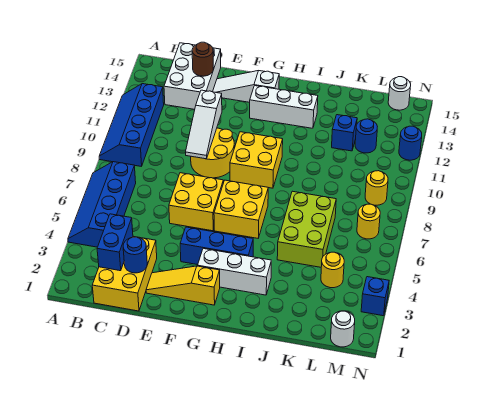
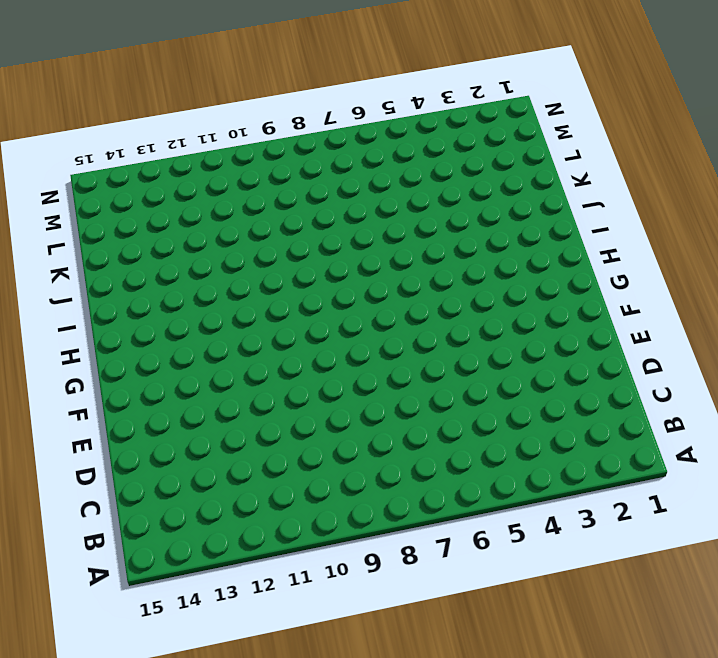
none -> blue 2x4 slope [68,162,136,247]
none -> blue 2x4 slope [99,84,164,166]
none -> yellow 2x3 brick [92,236,157,311]

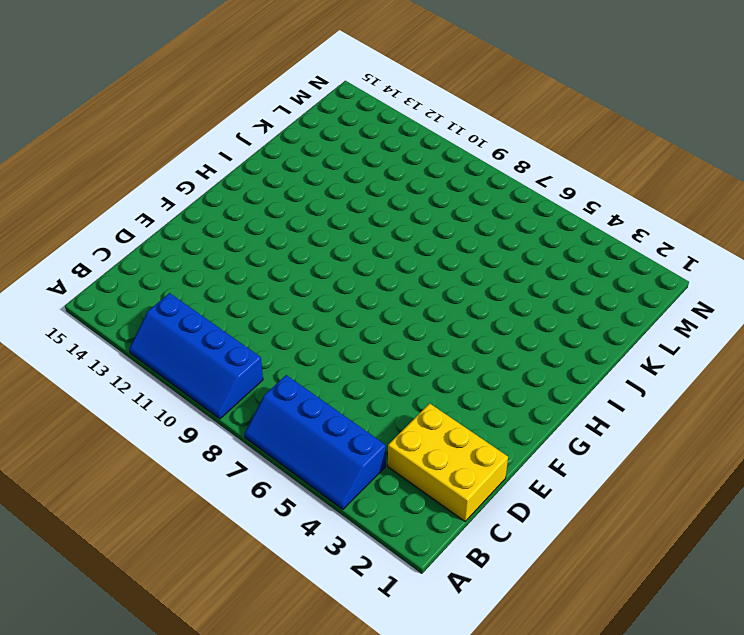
none -> white 2x3 brick [164,43,221,109]
none -> yellow 1x3 slope [146,266,220,305]
none -> yellow 2x2 brick [169,173,223,231]

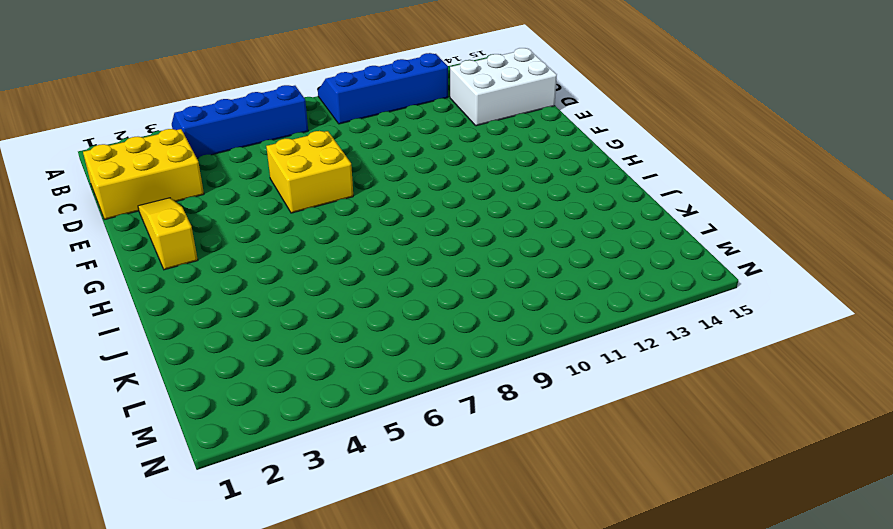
none -> yellow 2x2 round brick [191,128,234,178]
none -> white 1x3 slope [213,71,279,102]
none -> blue 1x3 brick [180,227,253,265]

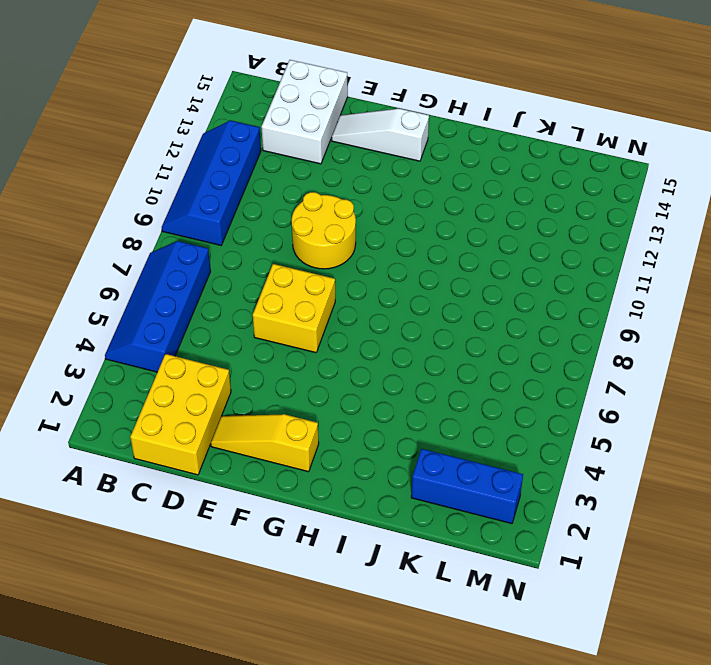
blue 1x3 brick [411,449,523,524] -> blue 1x3 brick moved to [180,227,253,265]
none -> white 1x3 brick [198,248,271,295]
none -> yellow 2x2 brick [214,180,268,238]
none -> yellow 2x2 brick [230,132,283,188]

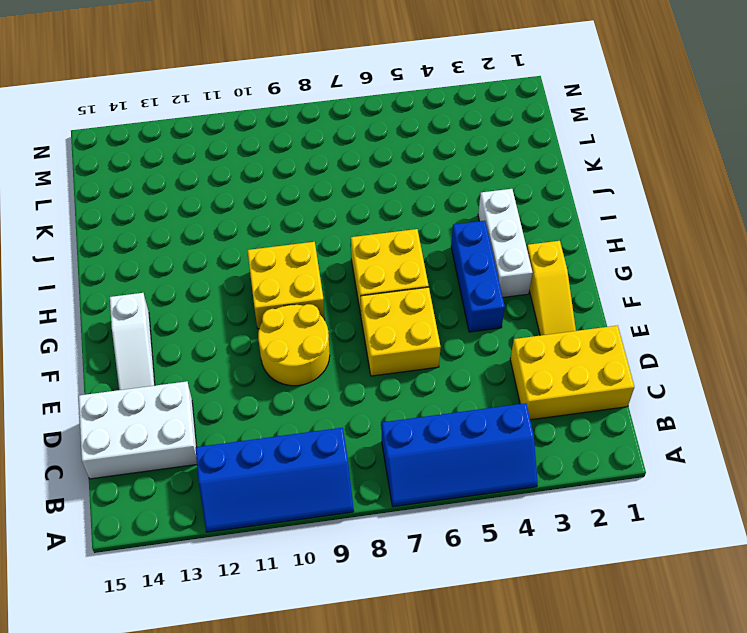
none -> white 1x3 brick [250,86,318,128]
none -> lime 2x3 brick [277,191,336,267]
none -> blue 1x1 brick [332,115,357,151]

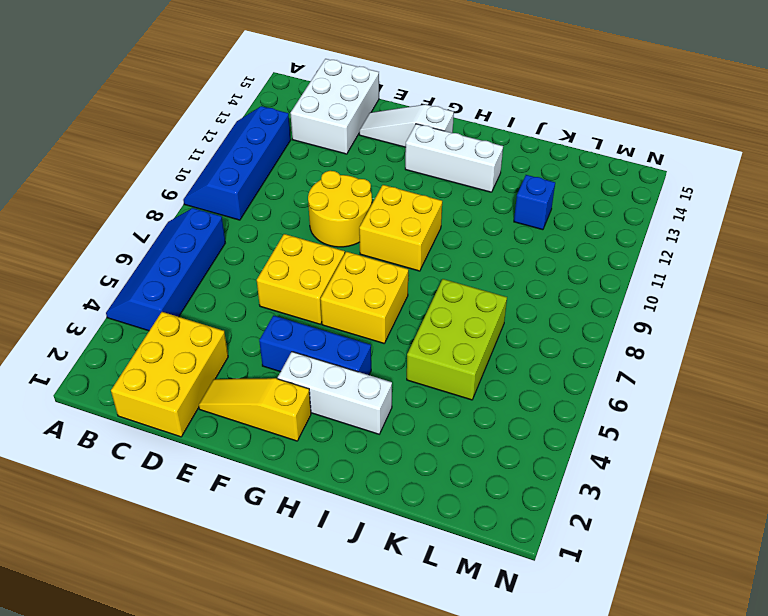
none -> yellow 1x1 round brick [321,252,344,288]
none -> blue 1x1 round brick [355,119,377,153]
none -> white 1x1 round brick [331,311,355,347]

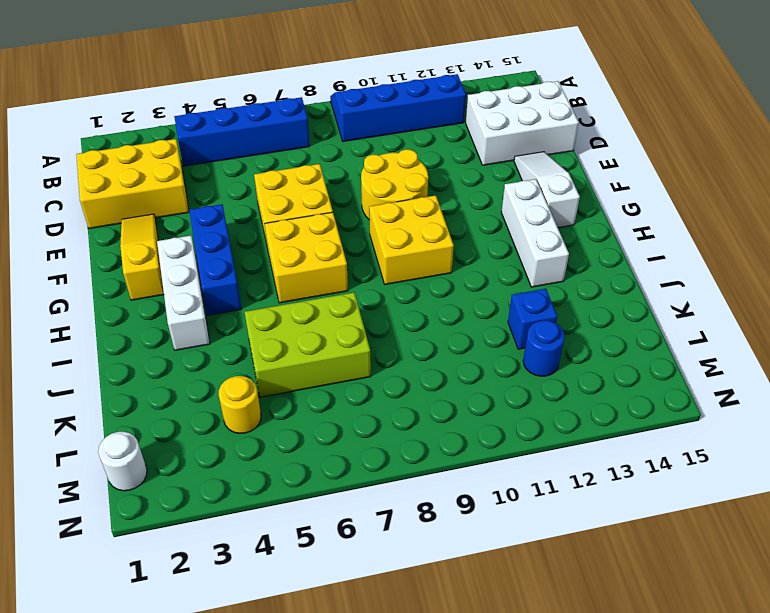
none -> yellow 1x1 round brick [357,204,380,239]
none -> yellow 1x1 round brick [365,171,388,205]
none -> white 1x1 round brick [388,77,411,110]

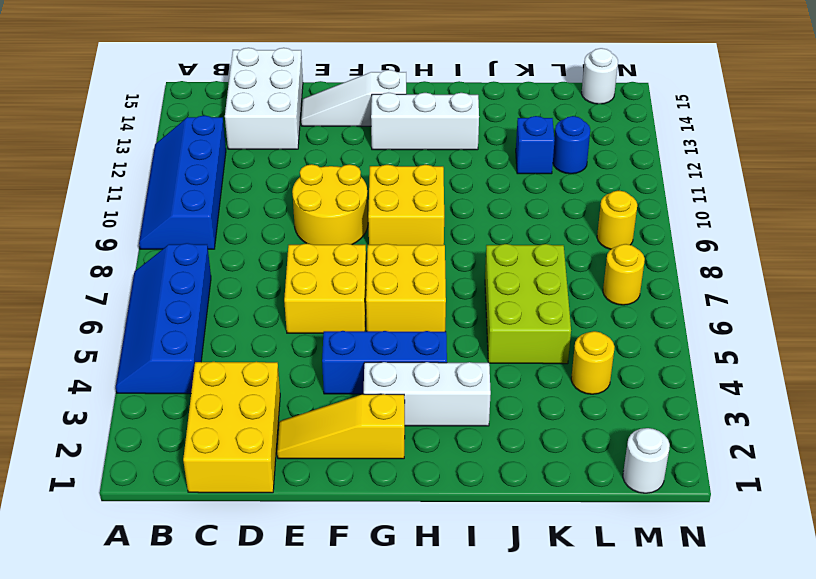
none -> blue 1x1 brick [361,277,389,316]
none -> blue 1x1 round brick [399,126,422,160]
none -> blue 1x2 brick [97,214,133,271]

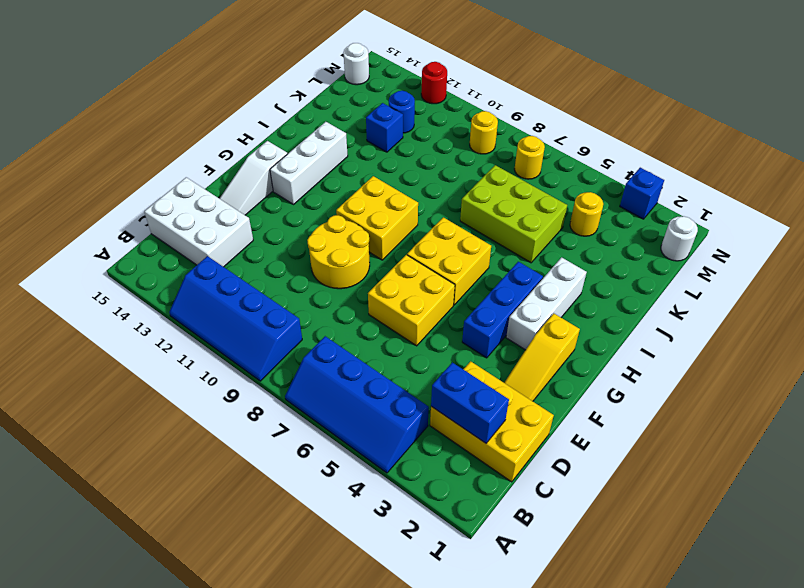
red 1x1 round brick [421,62,447,104] -> blue 1x1 round brick [399,126,422,160]
none -> blue 1x1 round brick [123,237,147,273]
none -> brown 1x1 round brick [192,42,213,76]
none -> white 1x3 slope [185,90,222,159]

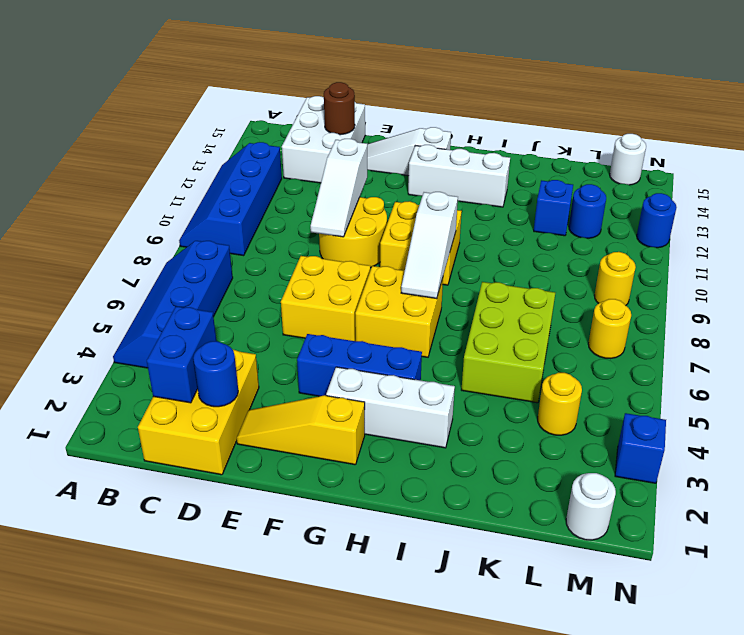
white 1x3 slope [401,192,458,299] -> none

